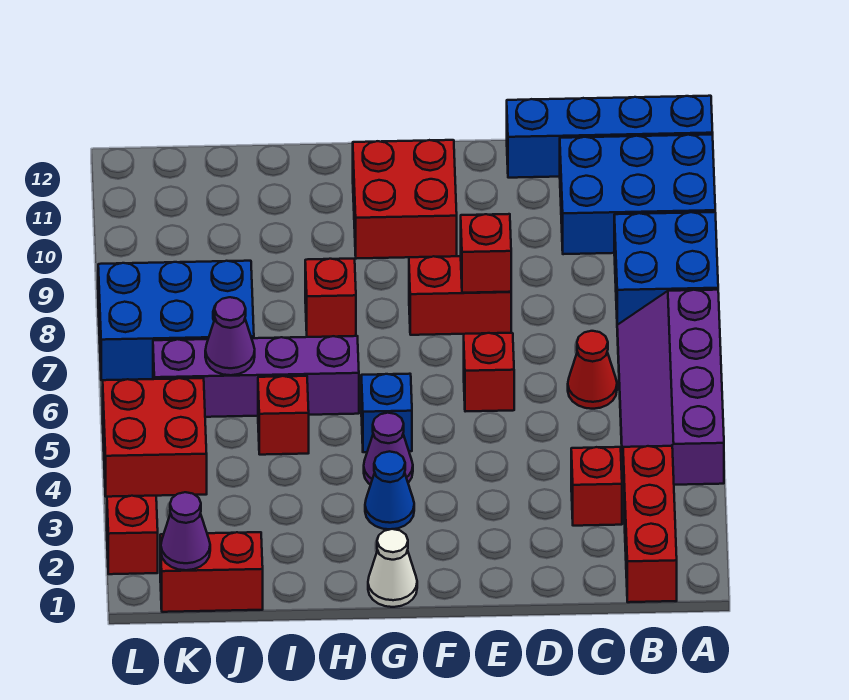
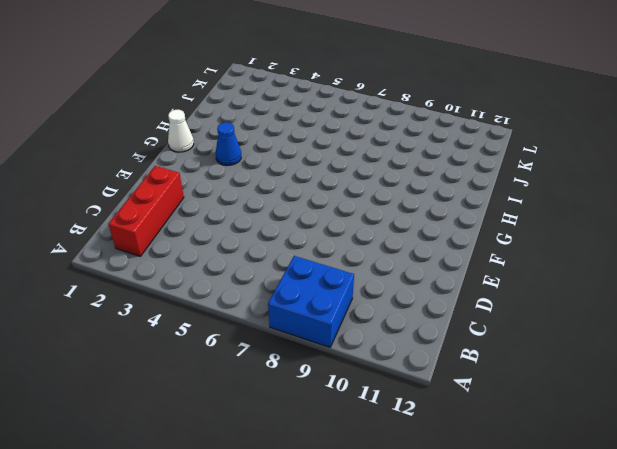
red 1x3 brick [109,166,184,256] -> red 1x3 brick turned to [623,446,677,602]
none -> purple 2x4 slope [617,290,724,485]
none -> blue 2x3 brick [560,135,715,254]
none -> blue 1x4 brick [507,96,713,178]

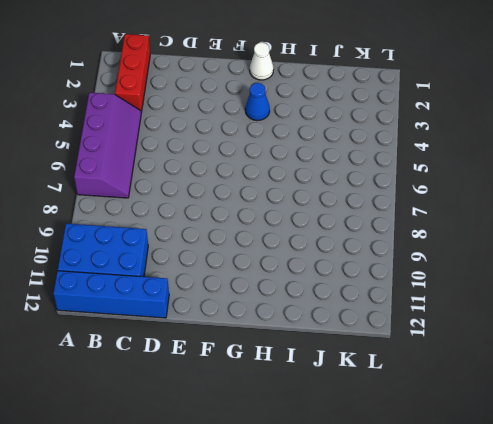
none -> blue 2x2 brick [614,212,718,325]
none -> red 1x1 brick [571,447,622,526]
none -> red 1x1 cone [568,331,617,409]

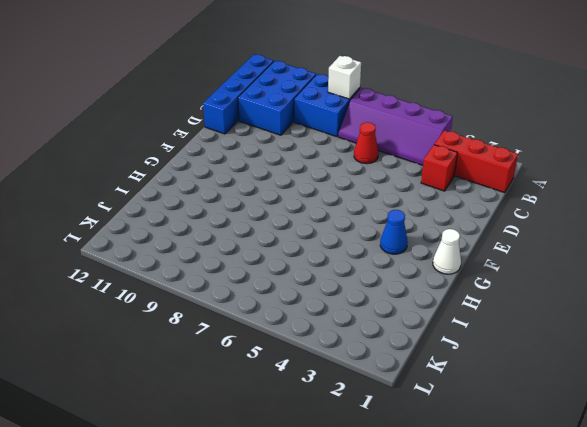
white 1x1 brick [328,56,361,99] -> none
none -> red 1x1 brick [464,333,514,412]
none -> red 1x2 brick [409,256,511,335]
none -> red 2x2 brick [353,140,457,259]

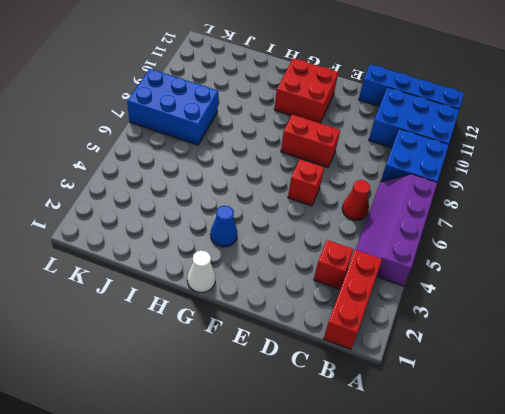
none -> purple 1x1 cone [364,413,413,485]
none -> blue 1x1 brick [361,374,412,452]
none -> purple 1x4 brick [153,336,359,417]

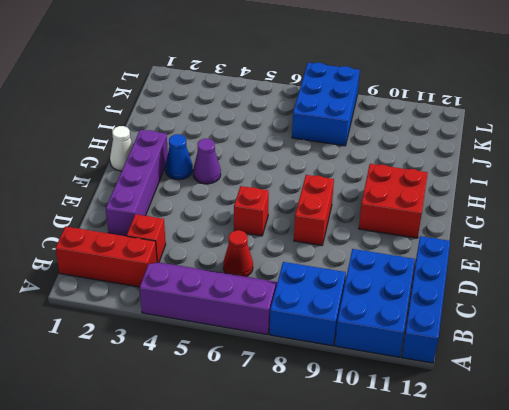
purple 1x4 brick [106,130,168,236] -> purple 1x4 brick moved to [153,336,359,417]
none -> blue 1x1 brick [361,374,412,452]
none -> red 1x1 brick [305,259,356,337]
none -> red 1x1 brick [258,376,309,455]

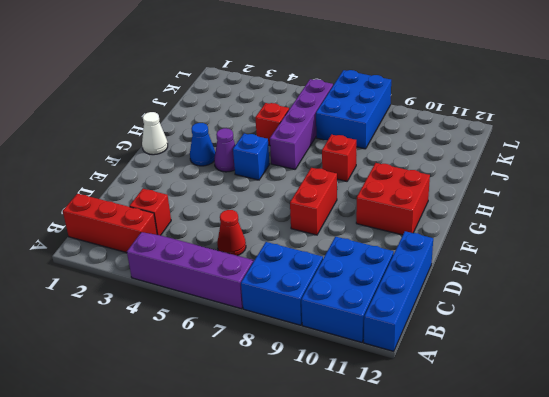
none -> red 1x1 brick [464,333,514,412]
none -> red 1x2 brick [160,532,263,612]
none -> red 2x2 brick [103,378,207,497]

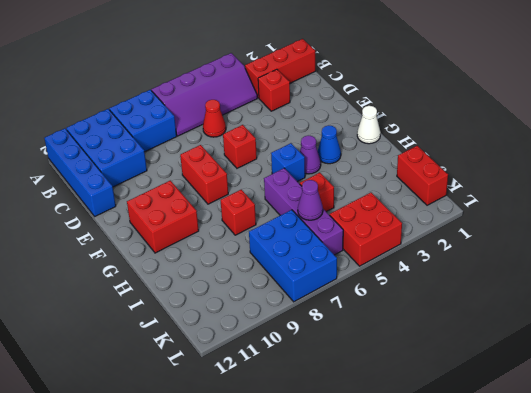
none -> red 1x1 brick [107,496,158,574]
none -> red 1x1 brick [461,214,511,293]
none -> purple 1x1 cone [161,492,210,570]

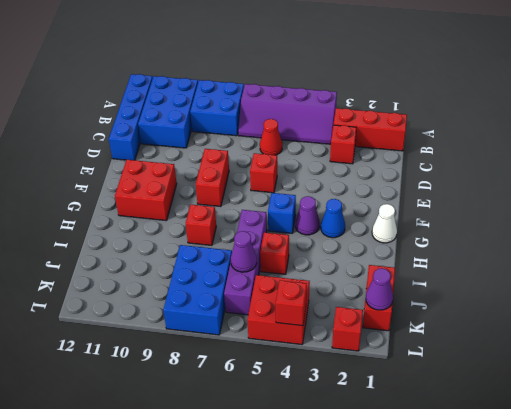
red 1x1 brick [276,280,307,326] -> red 1x1 brick moved to [461,214,511,293]

